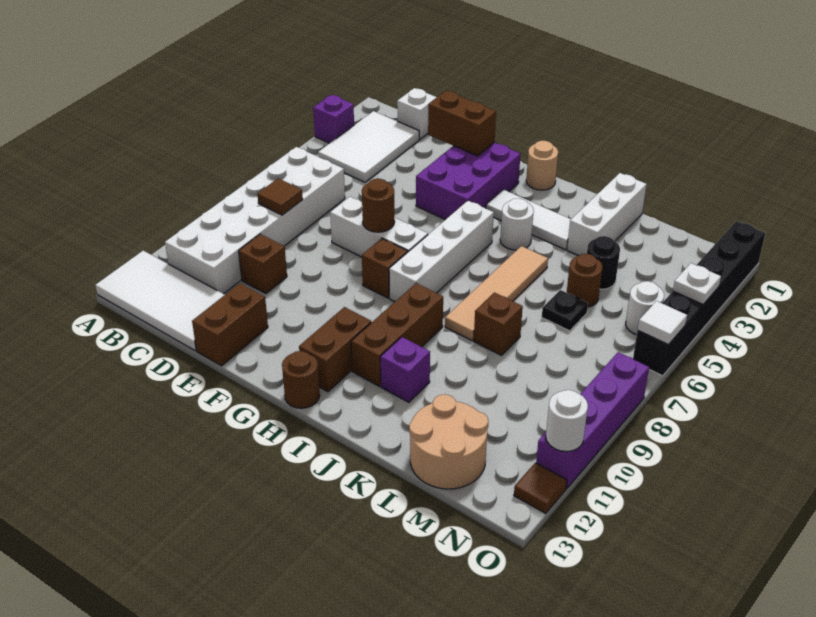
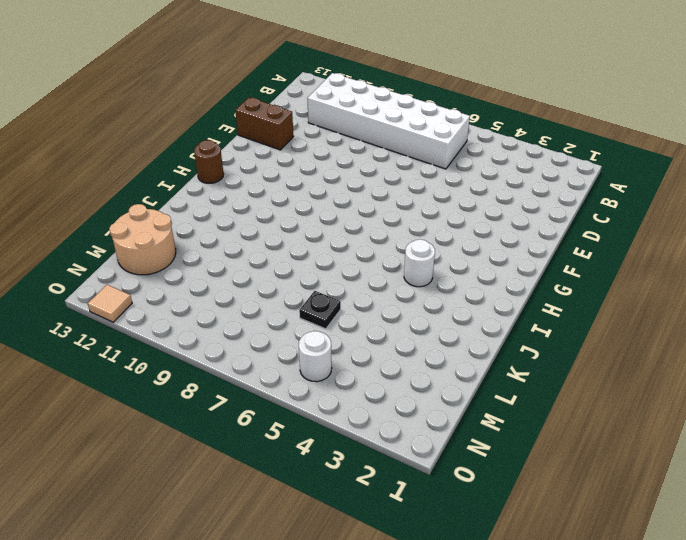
tan 1x1 tile [88,285,132,322] -> brown 1x1 tile [514,463,567,513]
none -> purple 1x1 brick [313,95,354,143]
none -> white 2x4 tile [95,251,225,351]
none -> white 2x3 tile [318,111,419,182]
none -> white 1x1 brick [397,88,437,139]

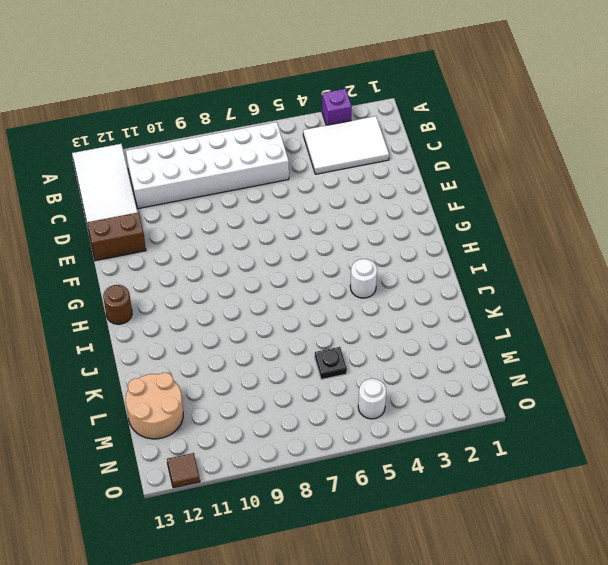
none -> white 1x1 brick [397,88,437,139]
none -> brown 1x1 brick [239,234,287,294]
none -> white 1x3 brick [330,197,428,257]
none -> purple 2x3 brick [416,142,521,220]

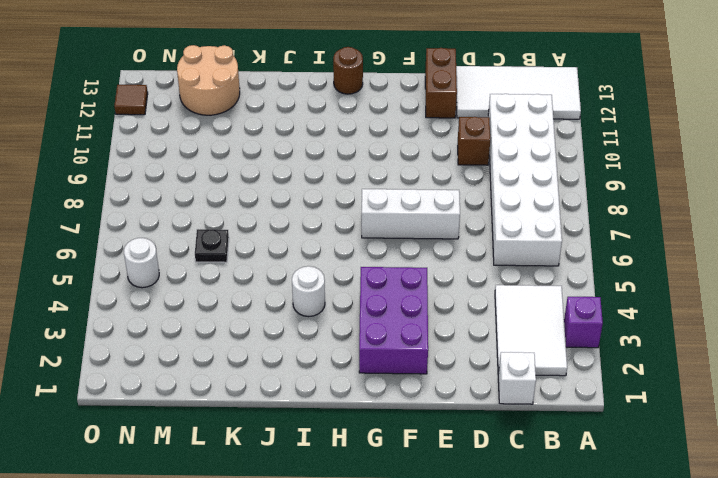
none -> brown 1x1 brick [362,238,408,298]
none -> tan 1x1 round brick [526,141,558,190]
none -> white 1x3 tile [486,190,571,250]
none -> white 1x4 brick [389,201,494,302]

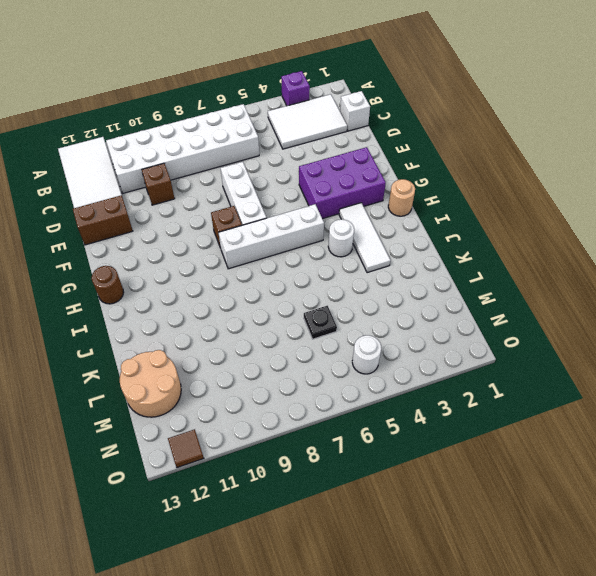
none -> brown 1x2 brick [299,307,371,392]
none -> brown 1x3 brick [351,283,443,386]
none -> tan 1x4 tile [445,246,548,340]
none -> purple 1x1 brick [380,337,430,402]

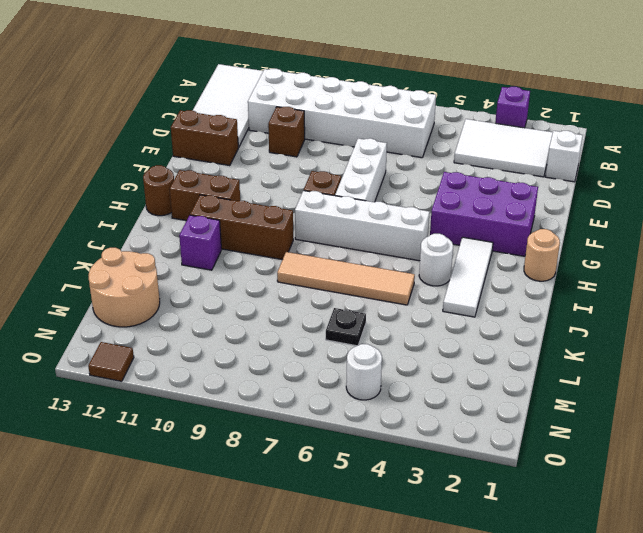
none -> white 1x3 brick [567,173,647,256]
none -> brown 1x1 brick [474,293,523,355]
none -> black 1x1 round brick [587,236,620,289]
none -> brown 1x1 round brick [567,254,603,307]

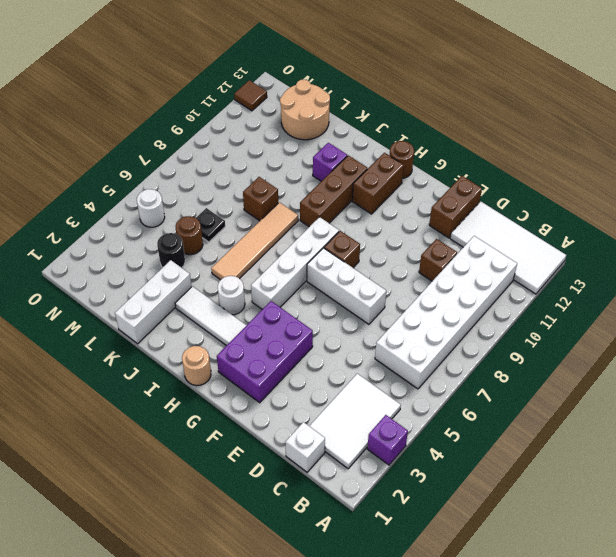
none -> black 1x6 brick [633,221,765,376]
none -> purple 1x4 brick [536,352,649,488]
none -> brown 1x1 tile [257,178,303,215]
none -> brown 1x2 brick [428,91,496,156]

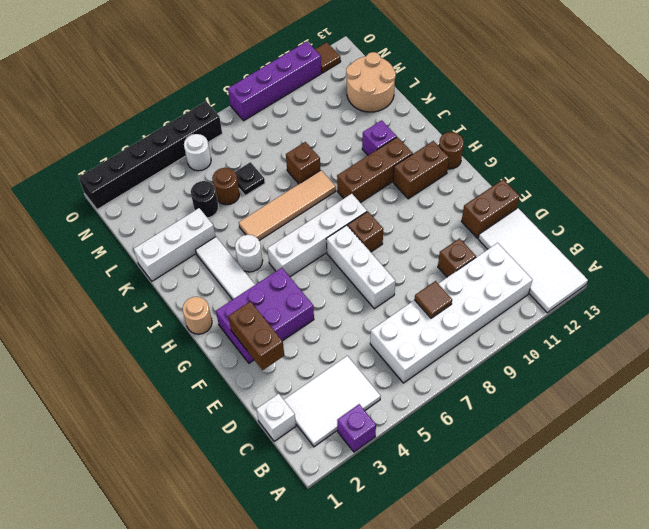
none -> brown 1x1 round brick [362,179,395,232]
none -> white 1x1 plate [673,263,721,304]
none -> white 1x1 tile [638,301,687,345]
none -> white 1x1 round brick [546,390,588,452]

